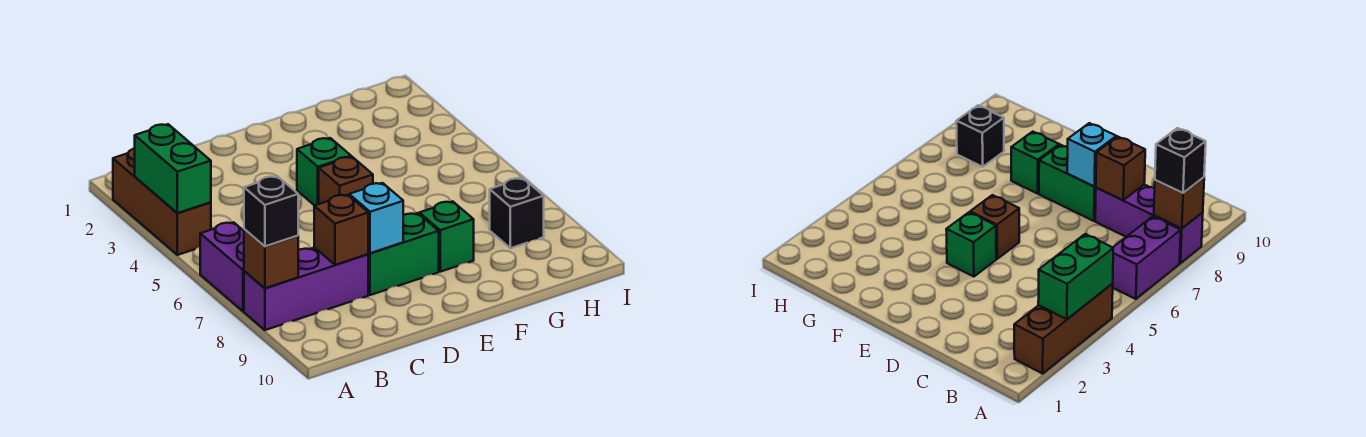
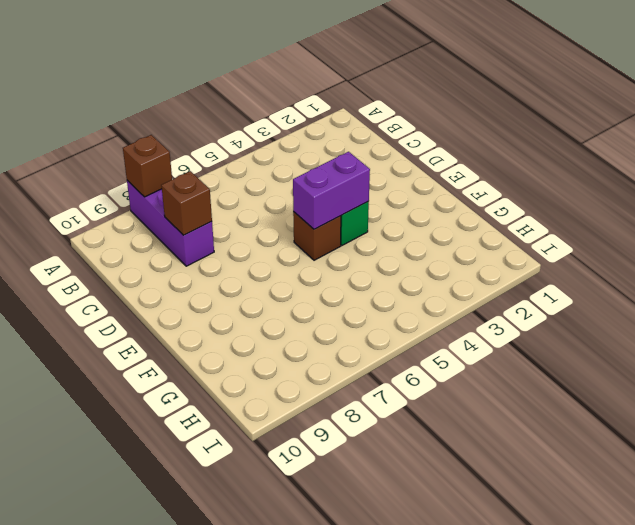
purple 1x2 brick [293,152,370,229] -> purple 1x2 brick moved to [200,222,244,311]
none -> brown 1x3 brick [113,148,211,255]
none -> green 1x2 brick [368,213,439,295]
none -> green 1x1 brick [419,201,474,272]

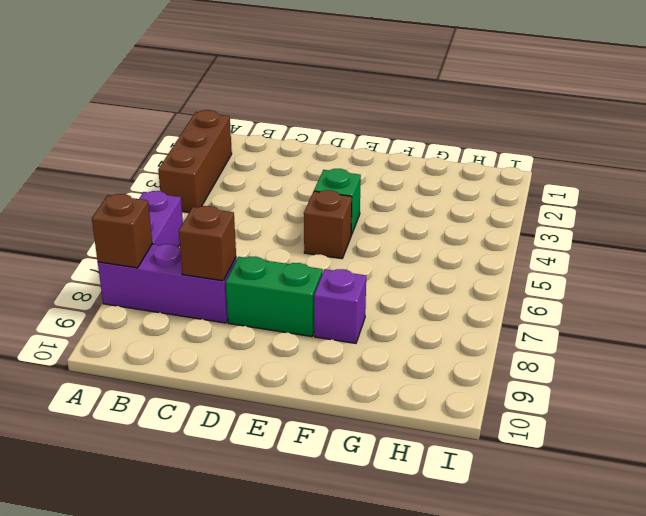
purple 1x1 brick [314,269,366,343] -> green 1x1 brick [419,201,474,272]
none -> black 1x1 brick [490,178,544,248]
none -> green 1x2 brick [135,124,211,213]
none -> cyan 1x1 brick [349,183,403,253]

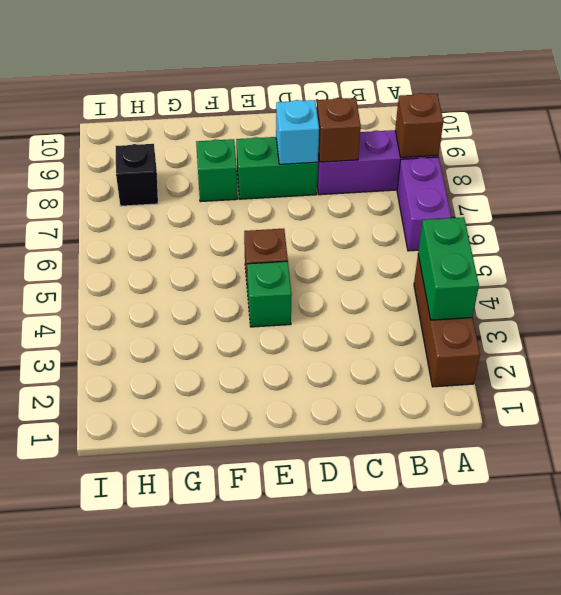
none -> black 1x1 brick [244,176,298,246]

